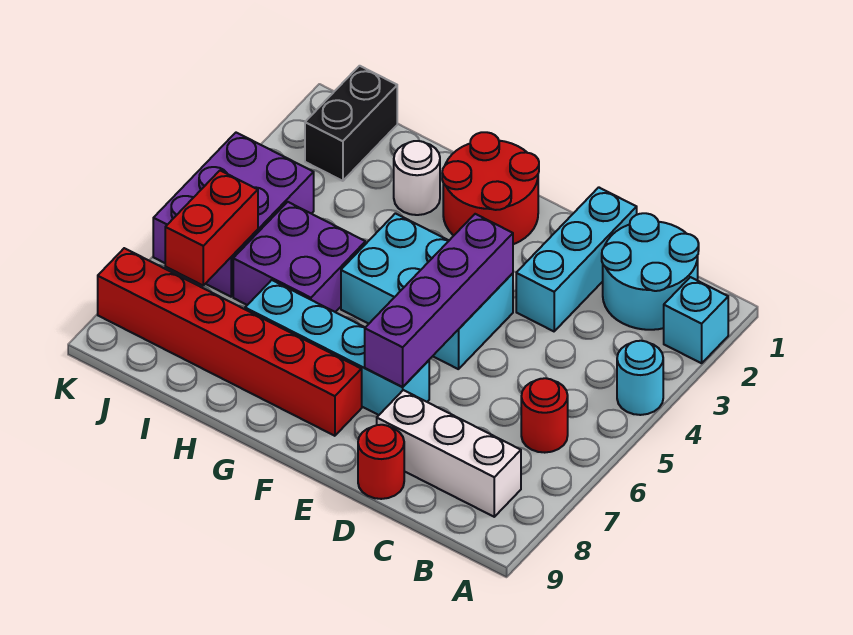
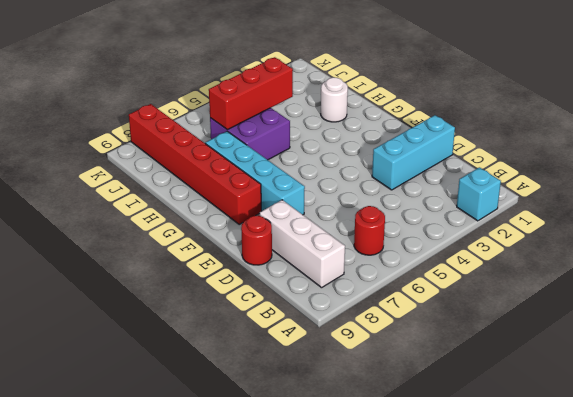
red 1x3 brick [209,57,293,130] -> none
none -> cyan 1x1 round brick [617,341,663,415]
none -> cyan 2x2 round brick [602,213,699,330]
none -> cyan 2x3 brick [341,213,513,369]

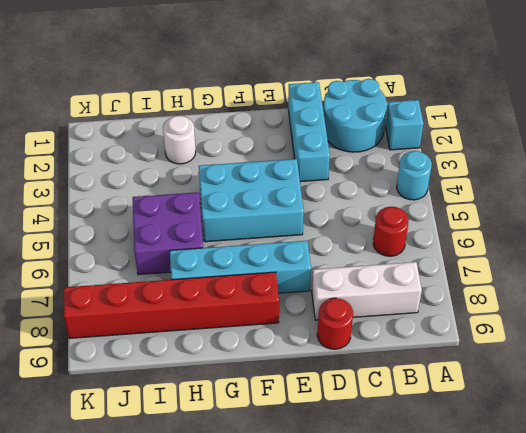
none -> red 2x2 round brick [442,132,539,244]
none -> black 1x2 brick [305,66,397,181]
none -> purple 2x3 brick [153,133,314,297]

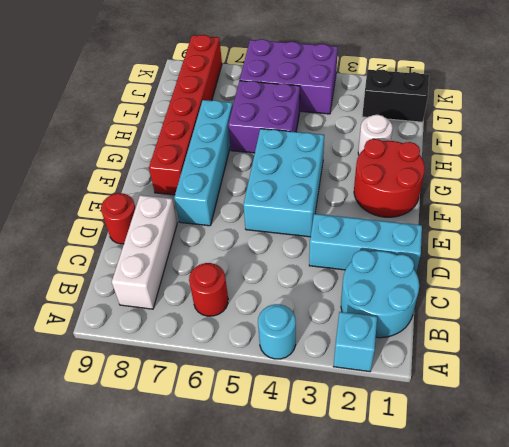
none -> purple 1x4 brick [365,214,513,387]
none -> red 1x2 brick [165,171,258,285]

